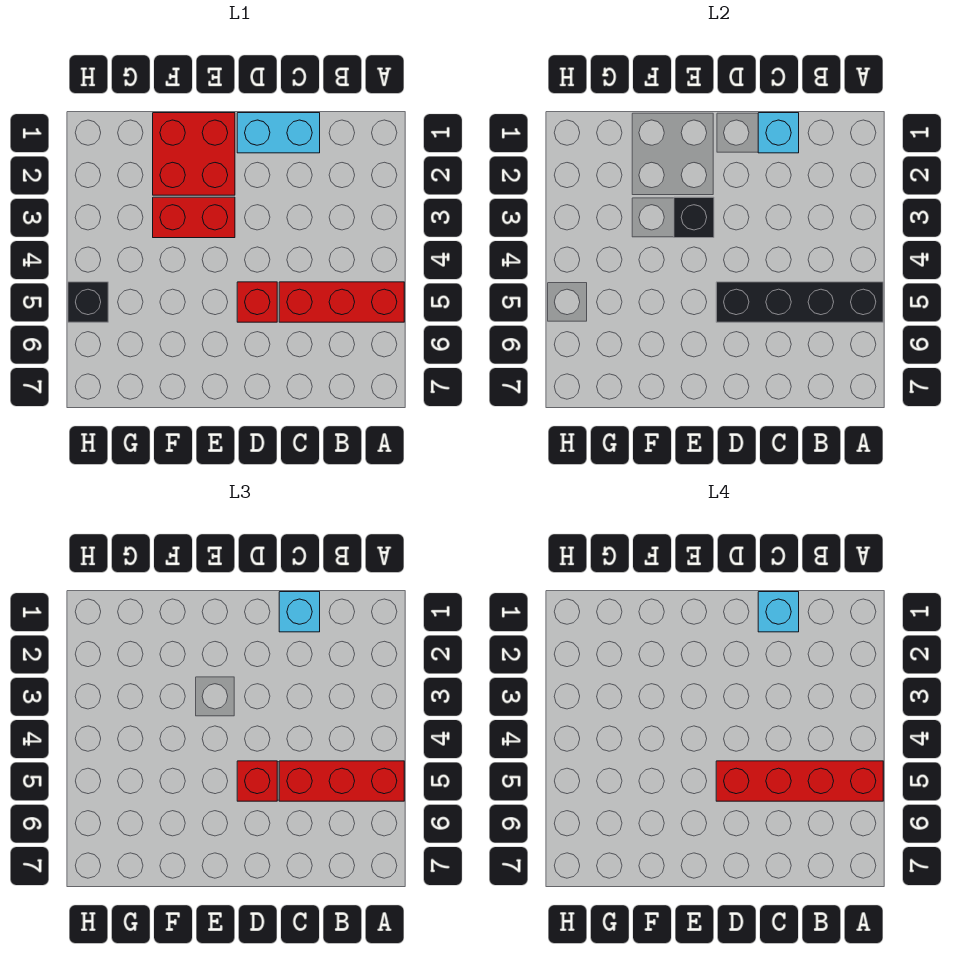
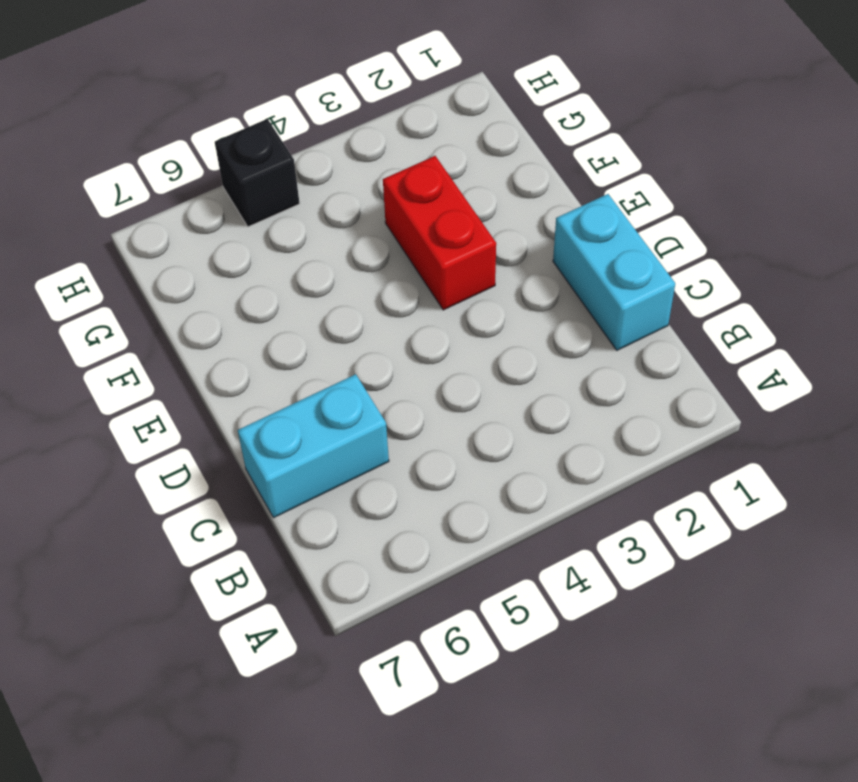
cyan 1x2 brick [238,374,389,518] -> none
none -> red 1x3 brick [279,282,404,322]
none -> red 1x1 brick [237,282,277,322]
none -> red 2x2 brick [153,113,235,195]

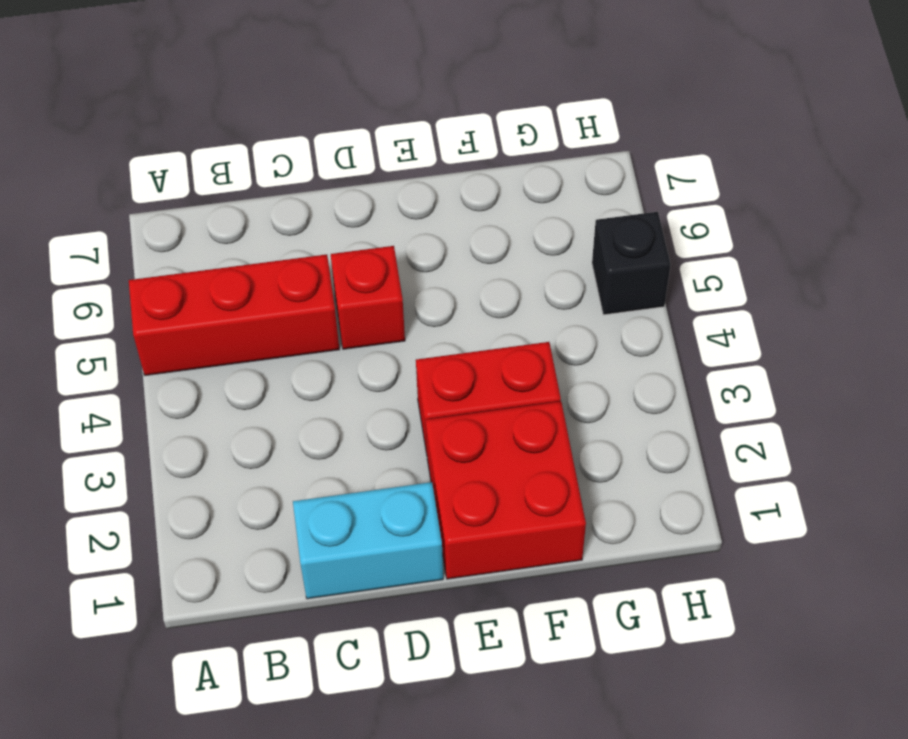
none -> black 1x4 brick [716,282,883,322]
none -> cyan 1x1 brick [758,113,799,153]
none -> black 1x1 brick [674,197,714,238]

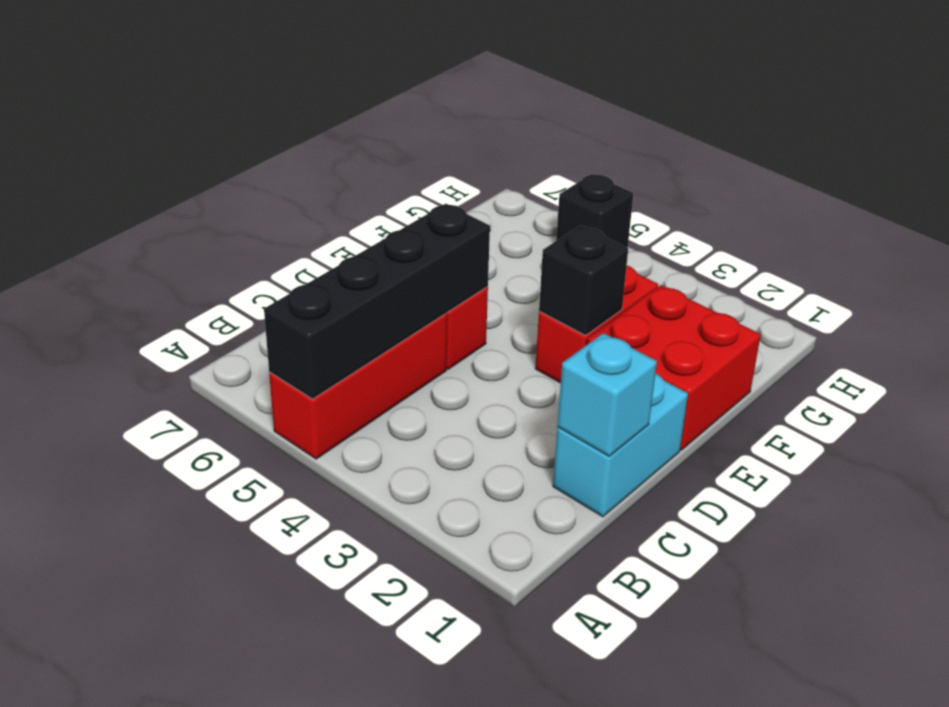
none -> red 1x3 brick [279,761,404,801]
none -> cyan 1x1 brick [279,592,320,632]
none -> red 1x1 brick [237,761,277,801]

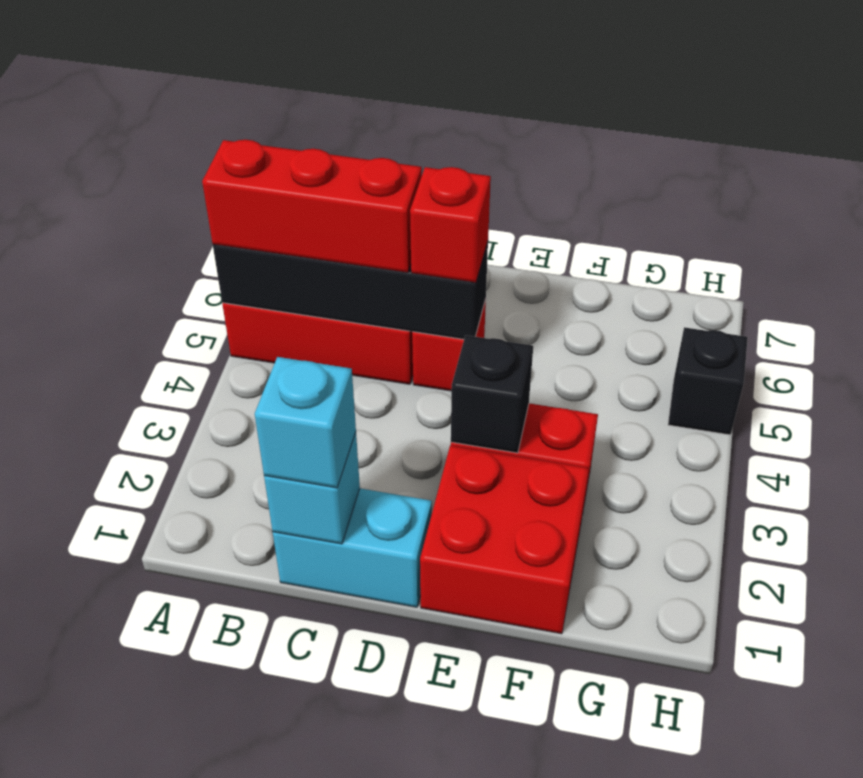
none -> red 1x4 brick [716,761,883,801]
none -> cyan 1x1 brick [758,592,799,632]

